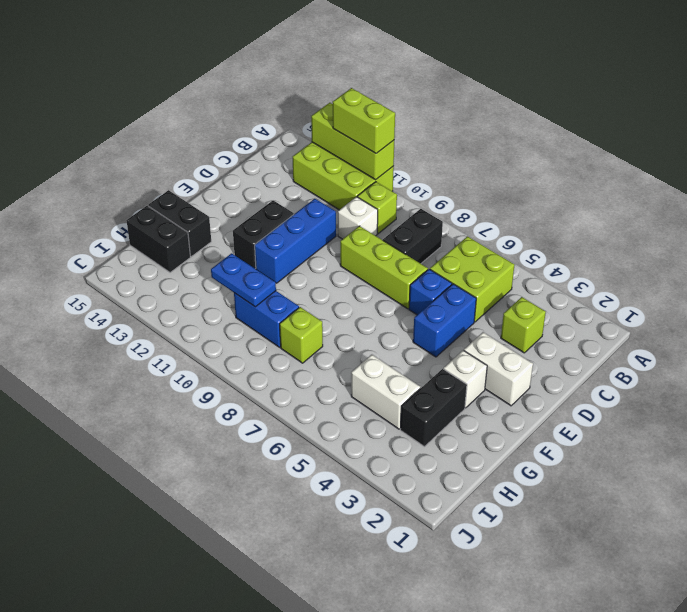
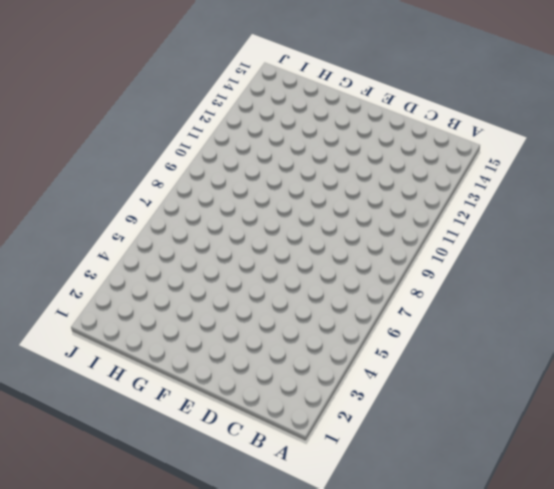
none -> lime 2x3 brick [293,142,394,210]
none -> lime 2x2 brick [430,236,515,322]
none -> black 1x2 brick [383,209,443,264]

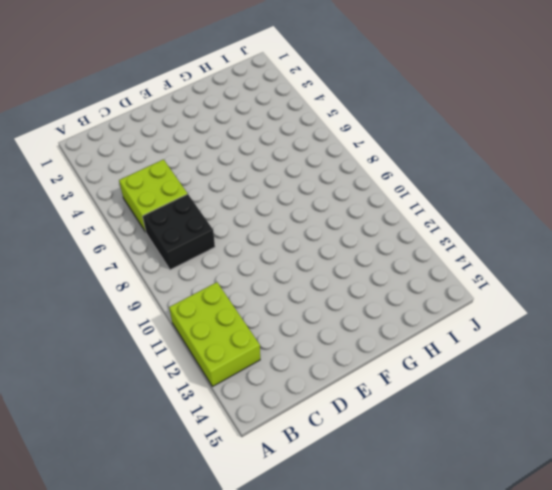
black 2x2 brick [143,194,215,270] -> black 1x2 brick [383,209,443,264]
none -> lime 1x1 brick [357,182,397,234]
none -> lime 1x1 brick [501,297,546,353]
none -> white 1x1 brick [338,197,378,239]

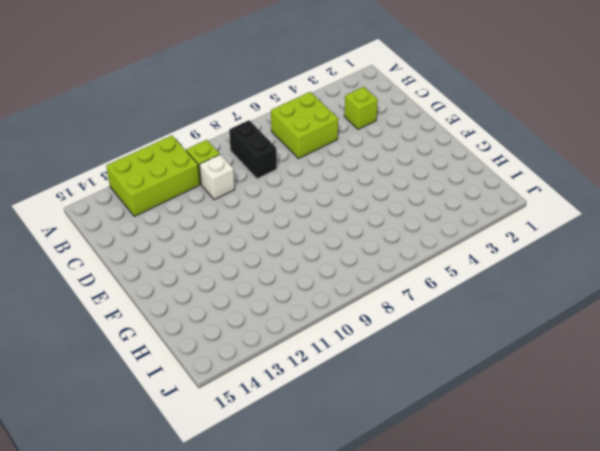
none -> blue 1x2 brick [413,284,476,357]
none -> blue 1x1 brick [409,269,452,315]
none -> lime 1x3 brick [340,226,428,309]

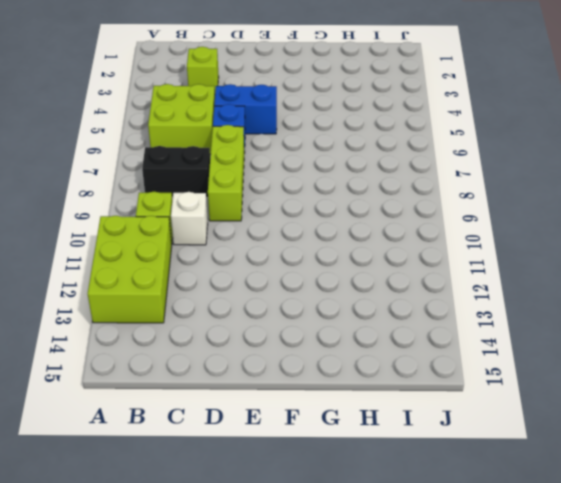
none -> blue 1x3 brick [255,199,336,283]
none -> white 1x2 brick [464,332,533,406]
none -> black 1x2 brick [233,200,294,269]

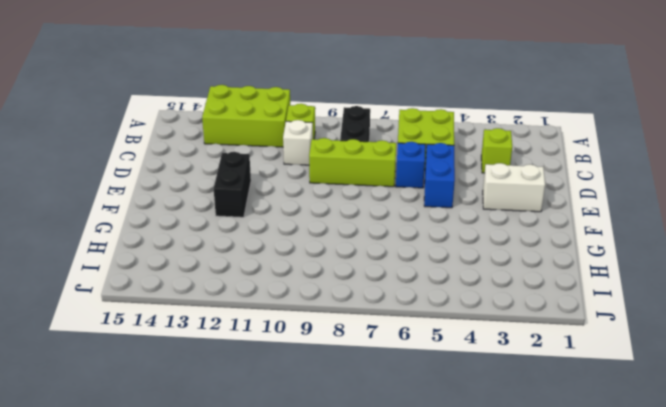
none -> blue 1x3 brick [255,199,336,283]
none -> white 1x1 brick [444,350,487,408]
none -> black 1x2 brick [400,369,467,447]

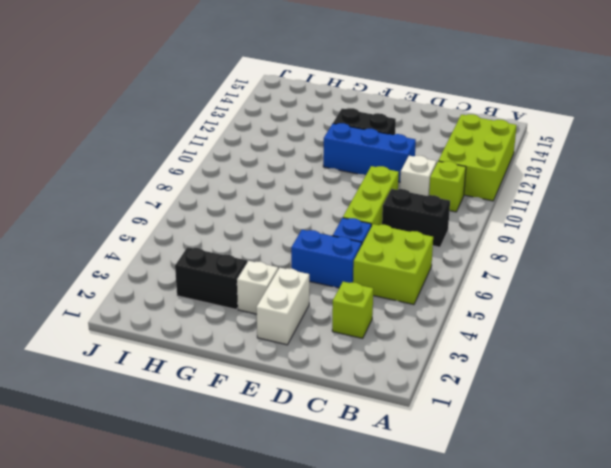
none -> black 1x2 brick [148,190,211,257]
none -> white 1x2 brick [351,355,420,429]
none -> lime 1x1 brick [280,307,323,363]

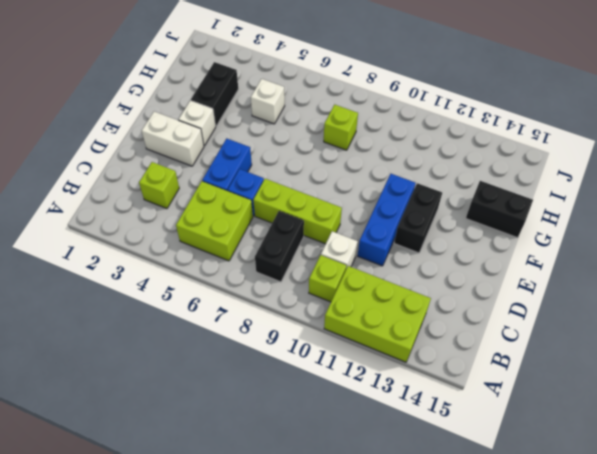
white 1x1 brick [251,79,285,124] -> white 1x2 brick [351,355,420,429]
none -> blue 1x2 brick [234,291,299,347]
none -> black 1x2 brick [127,206,190,273]
none -> lime 1x3 brick [311,103,394,180]

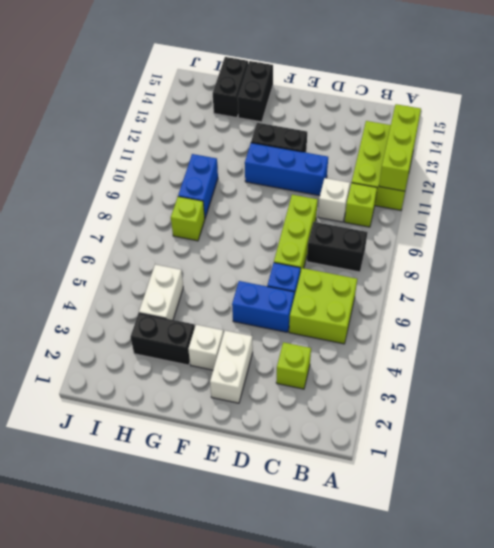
none -> blue 1x2 plate [211,253,276,307]
none -> lime 1x2 brick [333,88,395,153]

